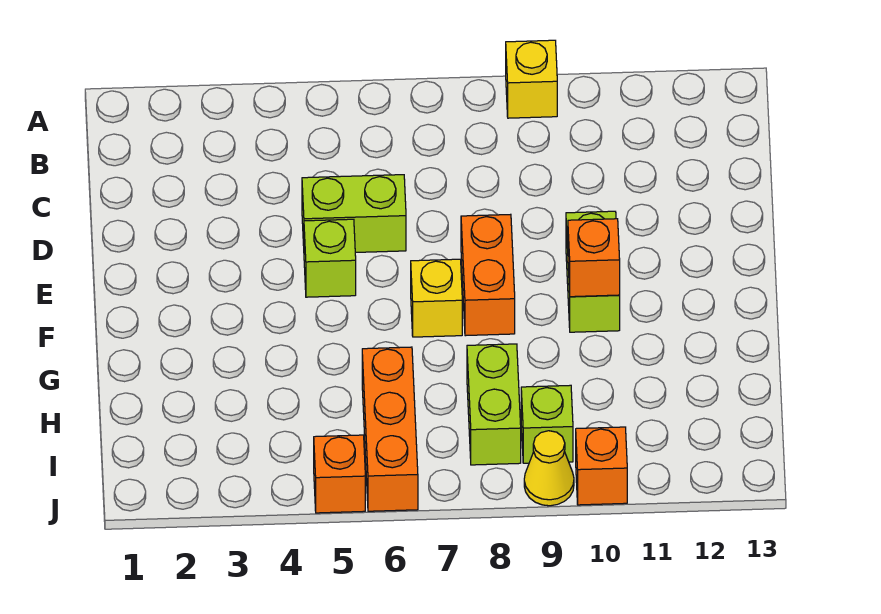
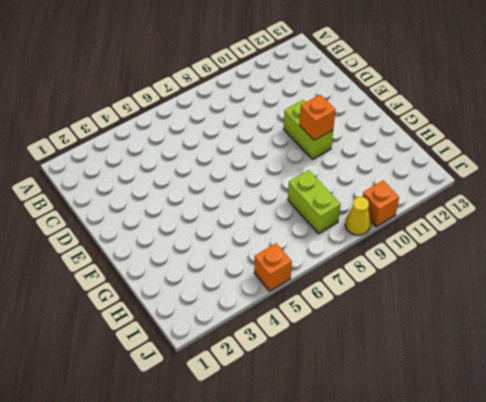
none -> yellow 1x1 brick [506,40,557,118]
none -> lime 1x2 brick [302,175,406,252]
none -> lime 1x1 brick [304,219,356,297]

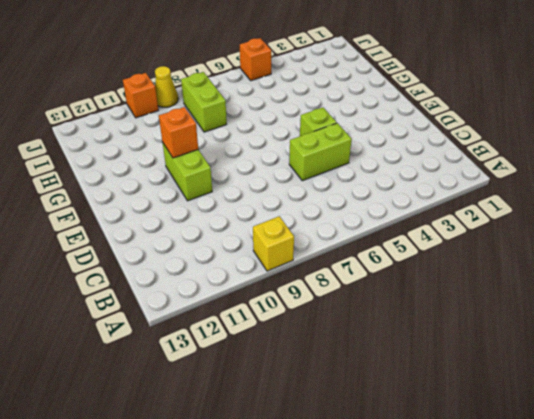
none -> orange 1x2 brick [461,214,515,336]
none -> yellow 1x1 brick [411,259,462,337]
none -> orange 1x3 brick [362,347,418,511]

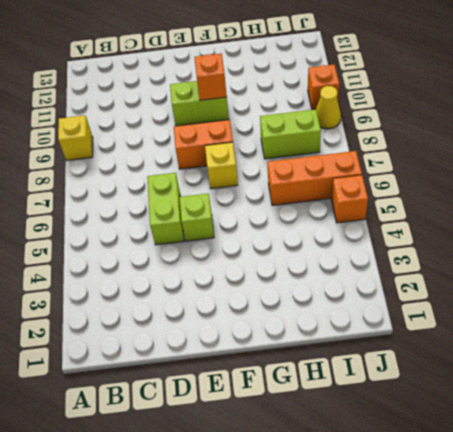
none -> lime 1x1 brick [521,385,573,463]

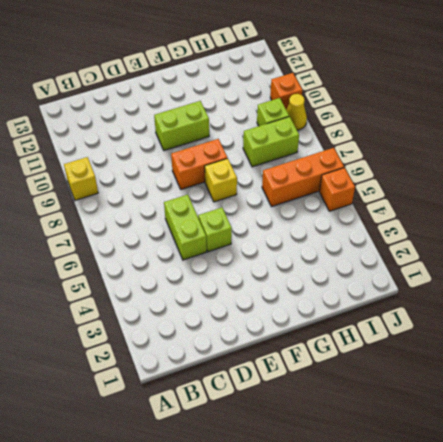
none -> orange 1x1 brick [568,219,620,297]

